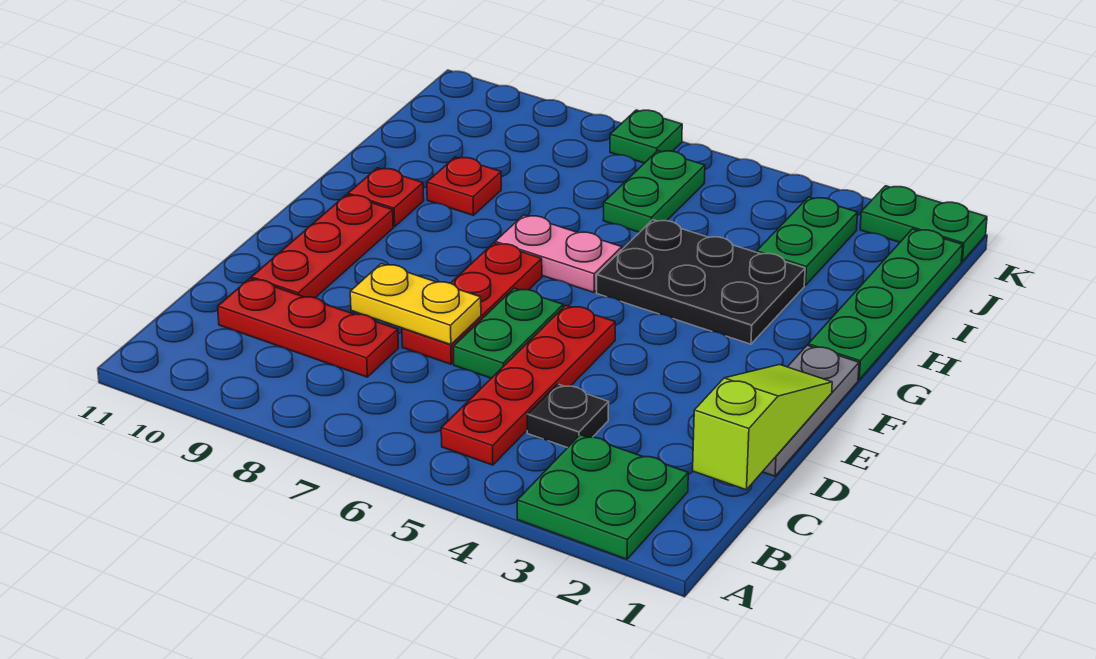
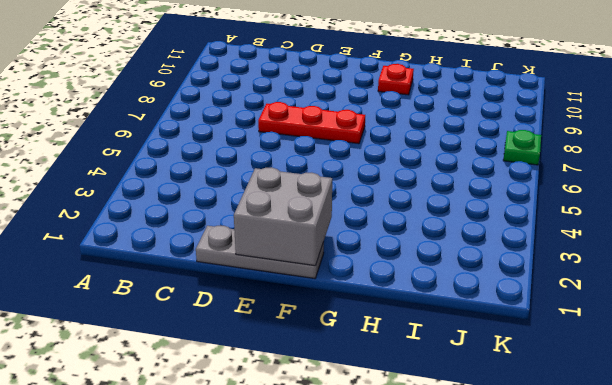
grey 2x2 brick [234,167,332,266] -> lime 1x3 slope [693,365,832,490]
none -> green 2x2 plate [517,435,688,559]
none -> red 1x4 plate [441,305,615,465]
none -> black 1x1 plate [527,384,609,448]

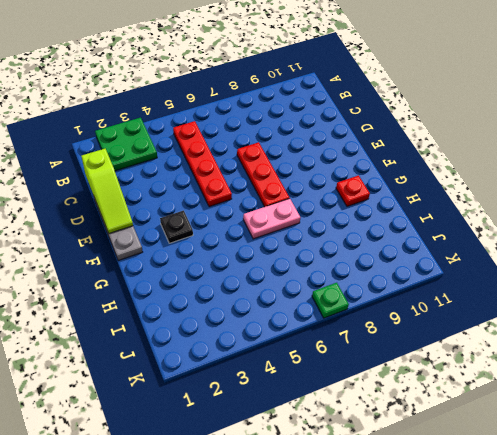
black 1x1 plate [160,211,193,243] -> black 1x1 plate moved to [527,384,609,448]
none -> red 1x3 plate [218,279,398,377]
none -> green 1x2 plate [453,288,563,378]
none -> red 1x3 plate [251,195,393,298]

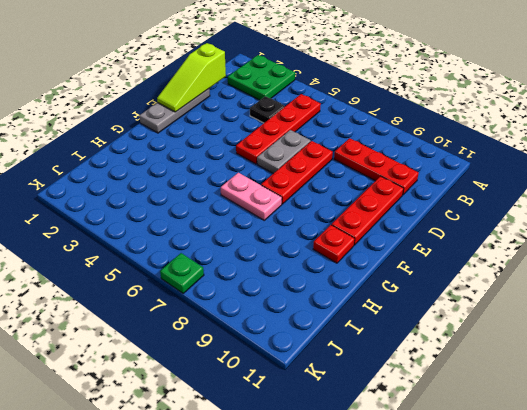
grey 1x2 plate [257,130,311,174] -> green 1x2 plate [453,288,563,378]
none -> green 1x4 plate [808,229,963,380]
none -> black 2x3 plate [597,220,805,344]
none -> red 1x1 plate [427,157,501,215]

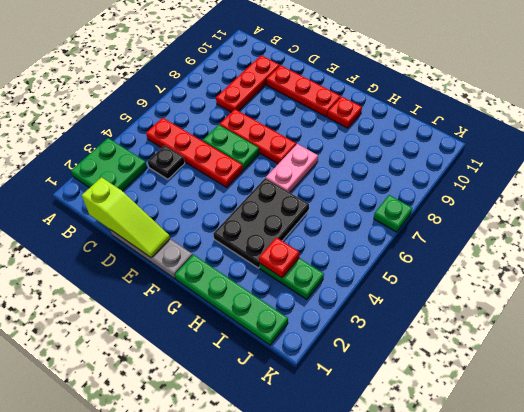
red 1x1 plate [259,238,299,278] -> red 1x1 plate moved to [427,157,501,215]
none -> green 1x2 plate [603,151,705,232]
none -> green 1x2 plate [860,186,987,262]
none -> yellow 1x2 plate [350,264,481,345]

